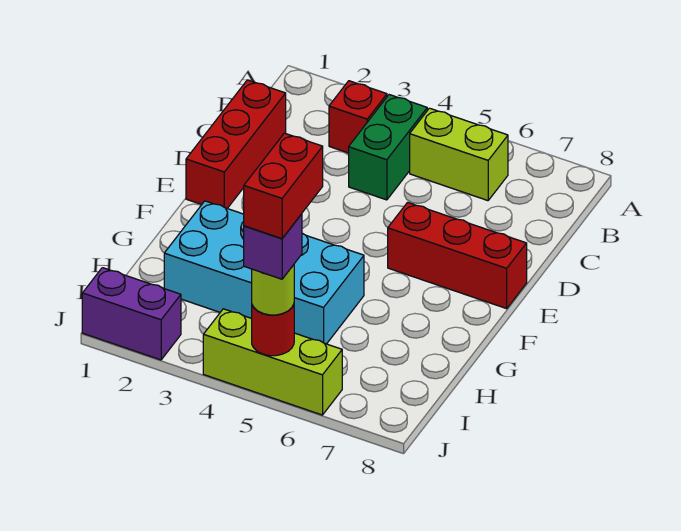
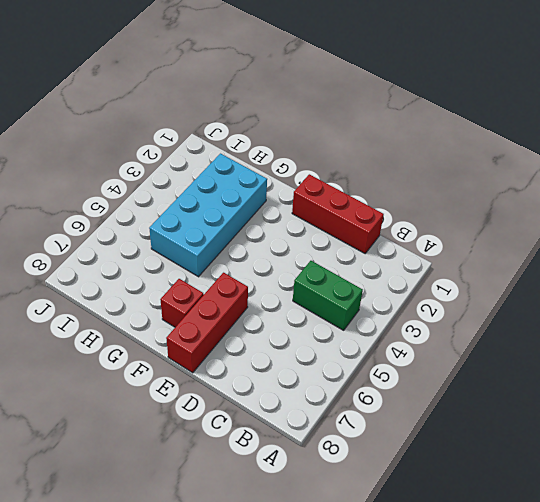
red 1x1 brick [160,279,204,327] -> red 1x1 brick moved to [329,81,387,153]
none -> lime 1x2 brick [410,108,508,201]
none -> purple 1x2 brick [82,268,181,360]
none -> lime 1x3 brick [203,309,342,415]

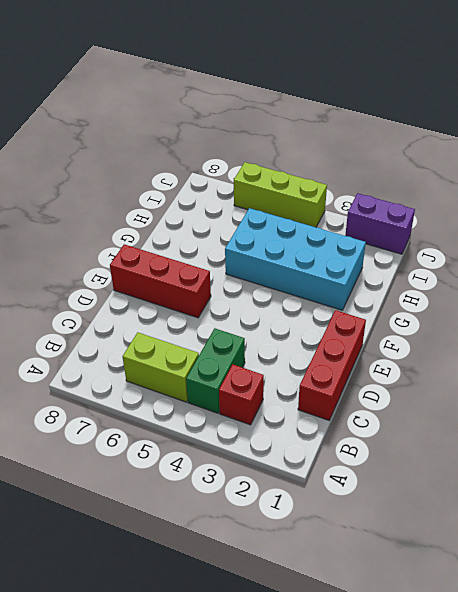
none -> red 1x1 round brick [252,304,294,356]
none -> lime 1x1 round brick [252,265,294,315]
none -> purple 1x1 brick [244,214,302,279]

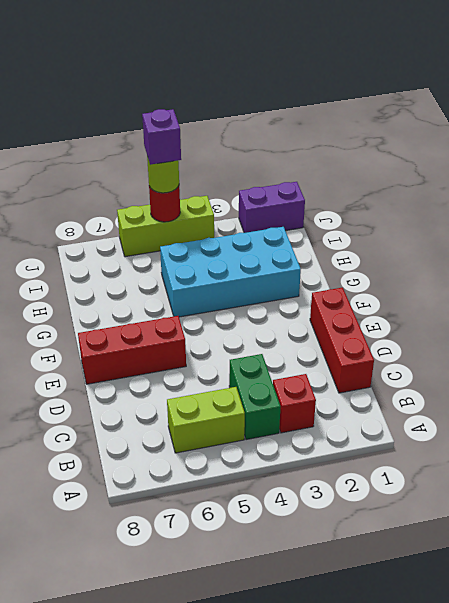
none -> red 1x2 brick [244,133,323,239]

